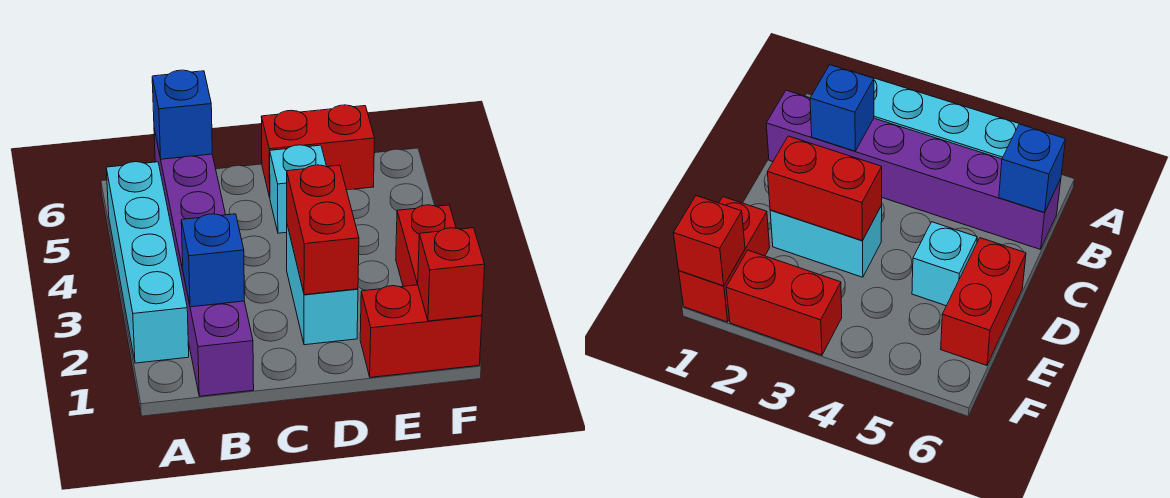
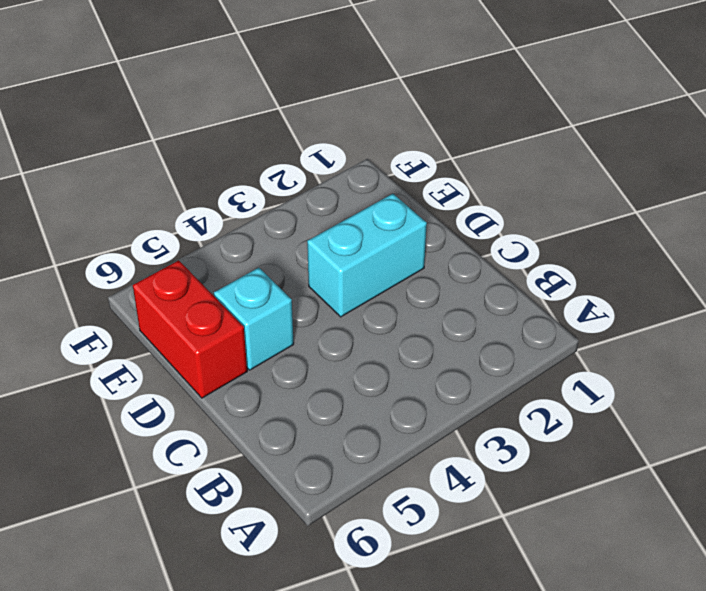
none -> cyan 1x4 brick [106,162,189,363]
none -> purple 1x6 brick [154,129,254,396]

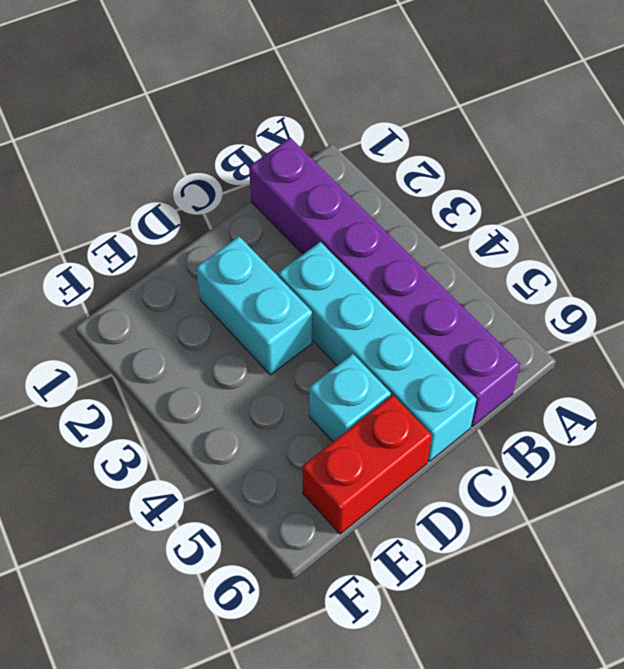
cyan 1x4 brick [278,242,477,461] -> cyan 1x4 brick moved to [106,162,189,363]
none -> red 1x2 brick [360,285,482,377]
none -> red 1x2 brick [396,205,456,286]

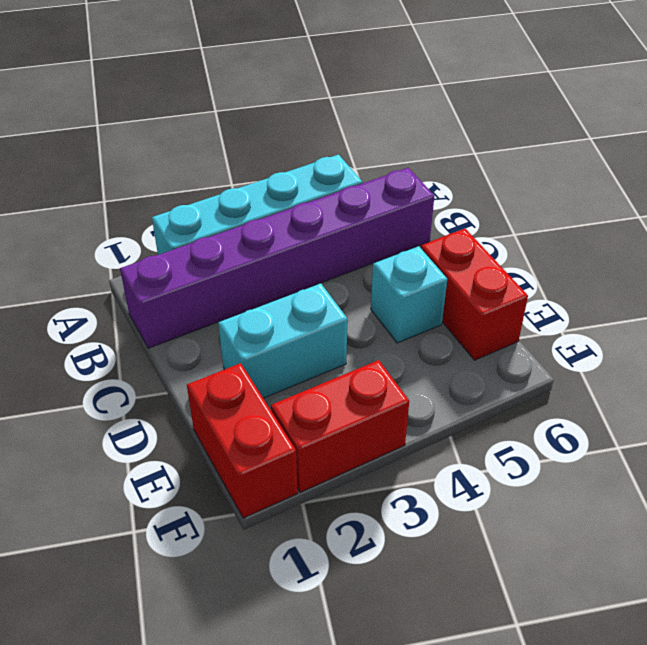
none -> blue 1x1 brick [181,214,244,307]
none -> blue 1x1 brick [152,70,212,159]

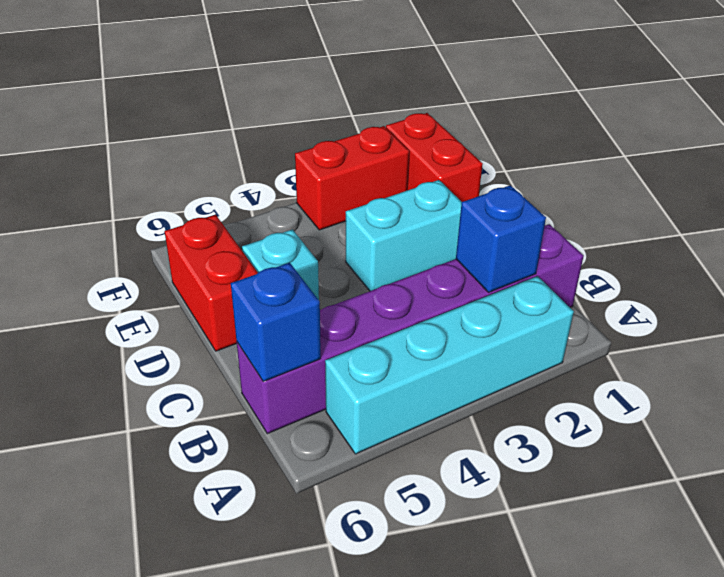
none -> red 1x2 brick [287,165,359,295]
none -> red 1x1 brick [418,228,485,321]

